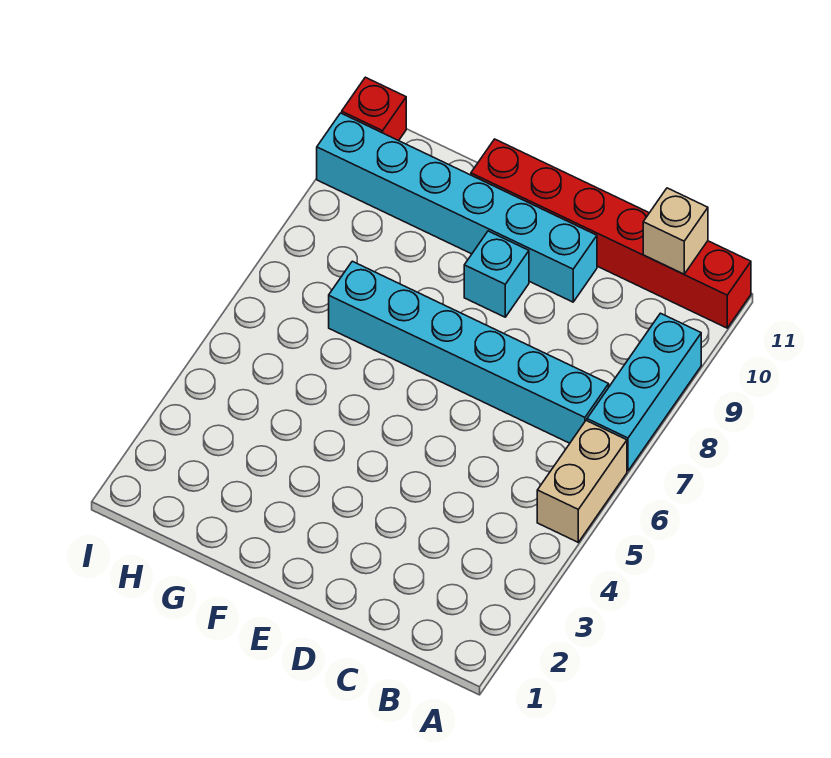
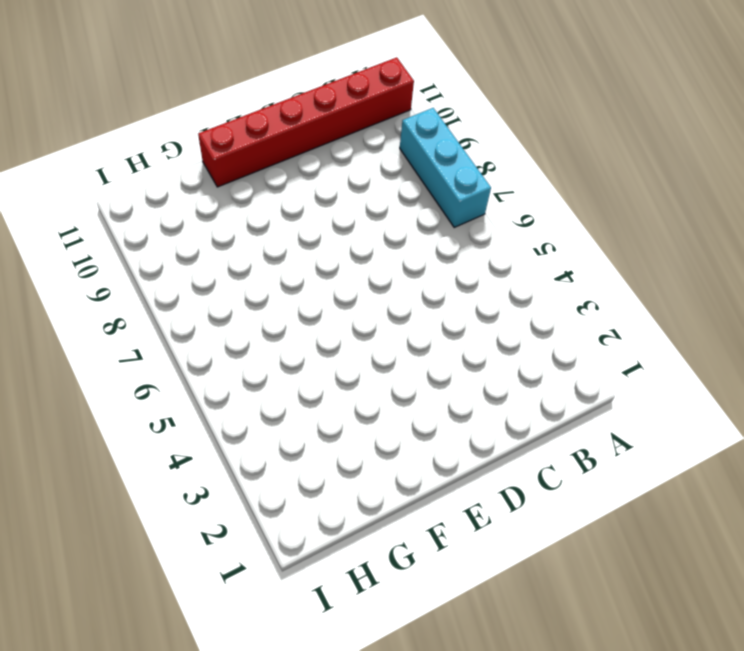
none -> tan 1x2 brick [537,421,627,542]
none -> cyan 1x6 brick [329,261,609,443]

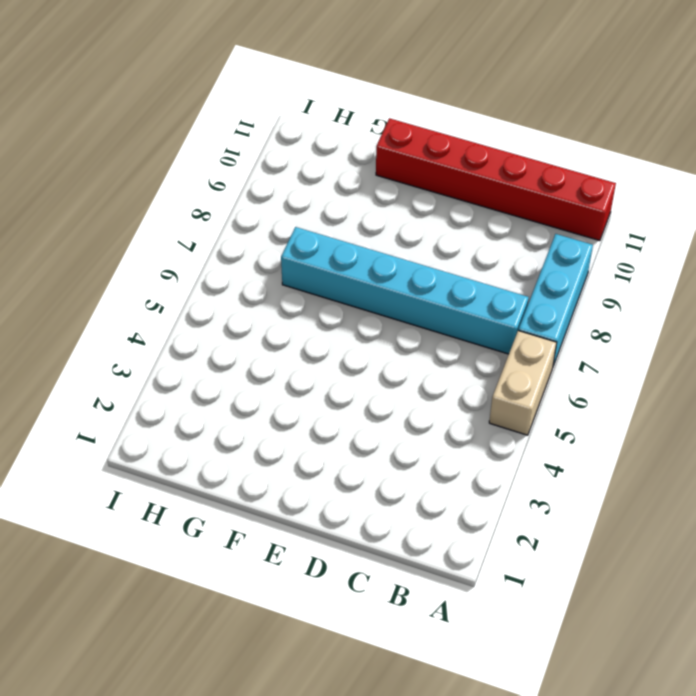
none -> cyan 1x6 brick [317,113,597,302]
none -> cyan 1x1 brick [464,231,529,317]

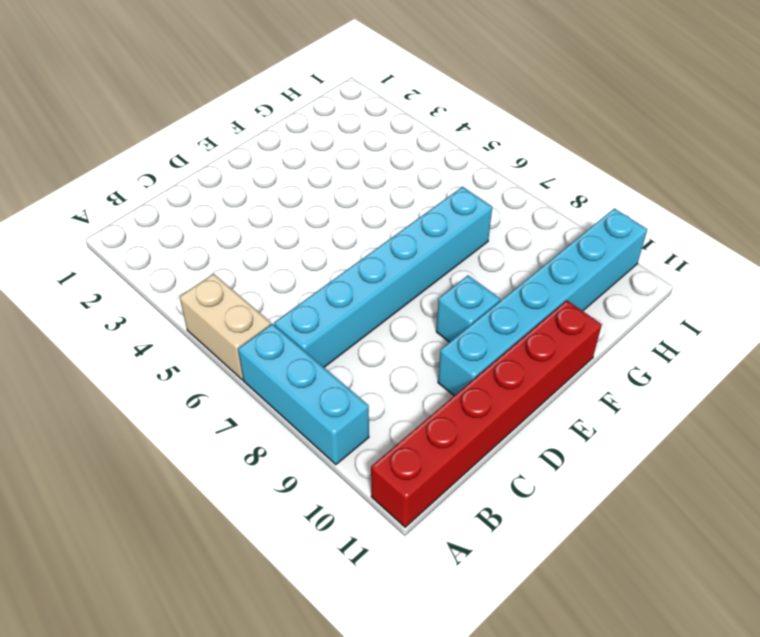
none -> red 1x1 brick [342,77,406,141]
none -> tan 1x1 brick [643,188,708,274]

